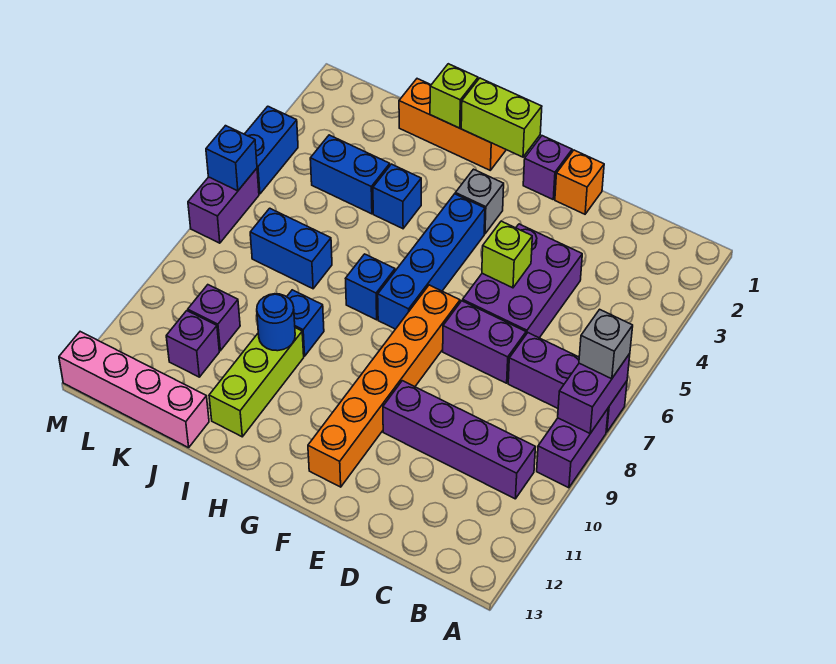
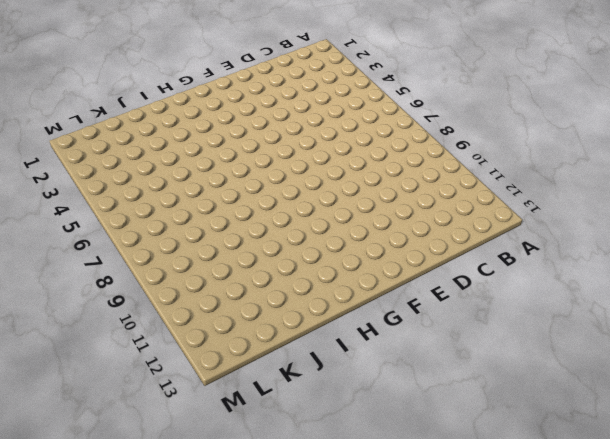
none -> purple 1x3 brick [508,333,627,432]
none -> purple 1x2 brick [537,409,608,488]
none -> purple 1x4 brick [383,381,535,499]

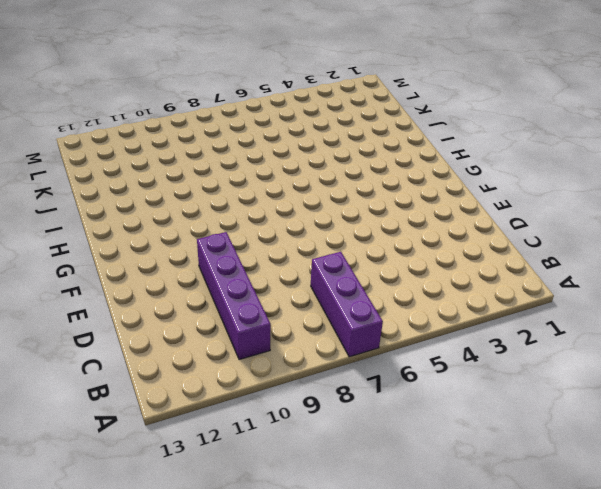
none -> purple 1x2 brick [537,409,608,488]
none -> purple 2x3 brick [463,224,582,338]
none -> purple 1x2 brick [443,301,526,383]

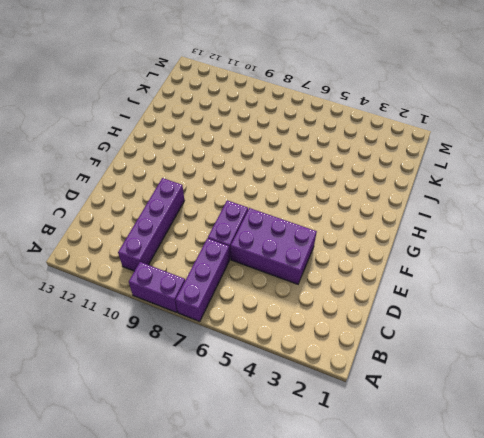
none -> orange 1x1 brick [555,150,604,214]
none -> purple 1x1 brick [523,136,572,199]
none -> orange 1x6 brick [308,285,460,487]

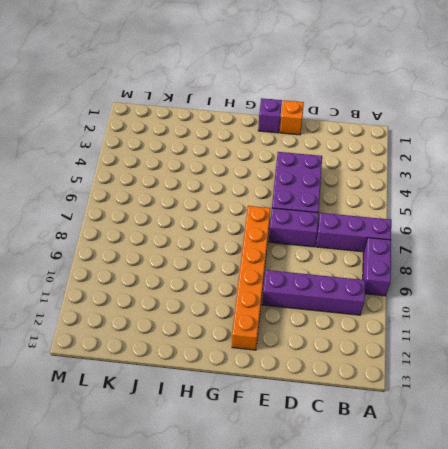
none -> grey 1x1 brick [455,169,504,234]
none -> blue 1x4 brick [378,194,485,329]
none -> orange 1x3 brick [399,79,506,170]

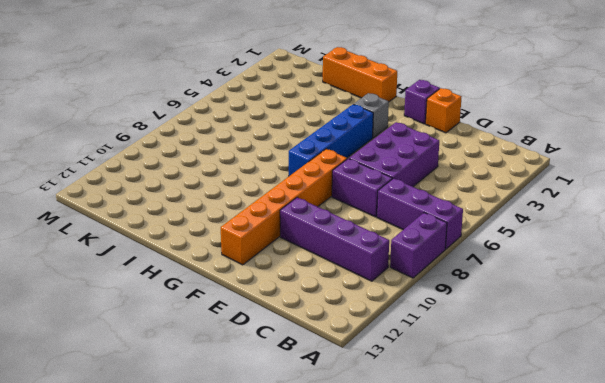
none -> blue 1x1 brick [346,254,395,320]
none -> blue 1x1 brick [373,164,421,229]
none -> blue 1x1 brick [287,290,324,356]

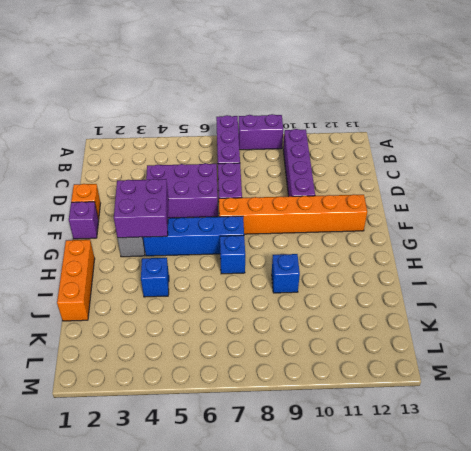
purple 2x2 brick [114,179,169,238] -> none
none -> lime 1x3 brick [209,328,304,437]
none -> blue 1x2 brick [310,135,390,214]
none -> blue 1x2 brick [250,208,332,289]

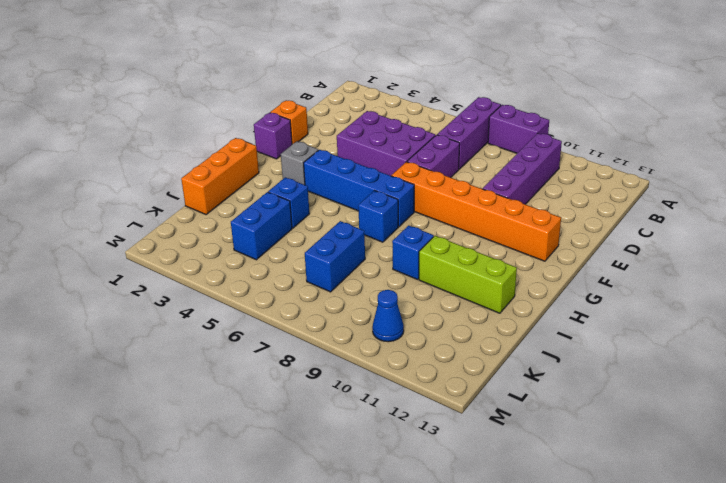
blue 1x1 cone [372,290,404,342] -> none
none -> pink 1x4 brick [59,332,209,448]
none -> purple 1x1 brick [188,285,240,351]
none -> purple 1x1 brick [166,311,219,377]

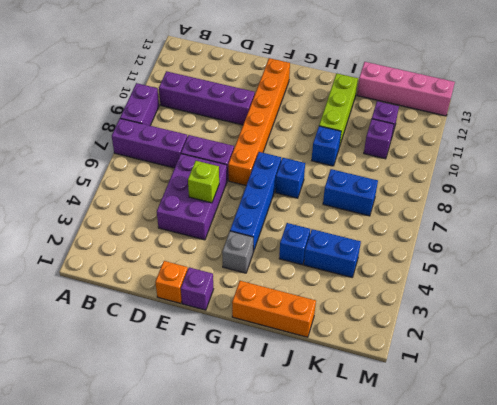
none -> blue 1x2 brick [245,106,298,194]
none -> purple 1x2 brick [188,168,259,243]
none -> purple 1x2 brick [558,354,630,433]

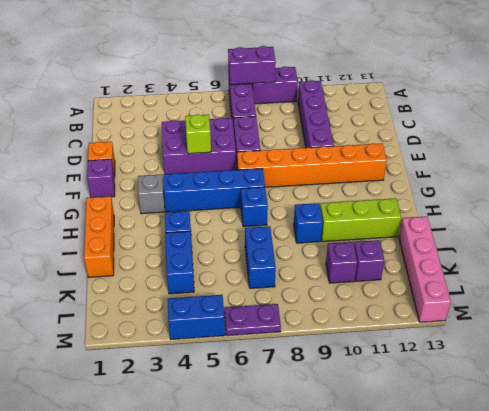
purple 1x2 plate [224,304,281,336] -> purple 1x2 brick [188,168,259,243]
none -> lime 1x2 brick [461,78,542,157]
none -> lime 1x1 brick [430,64,478,128]
none -> blue 1x1 round brick [257,294,295,351]

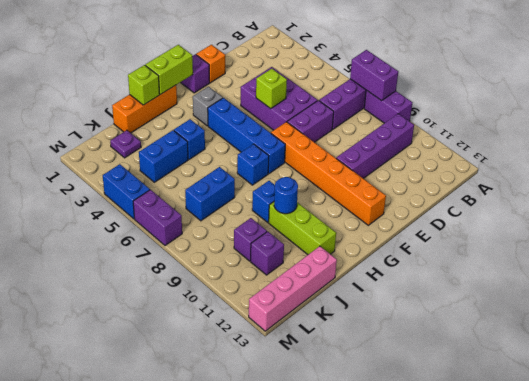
purple 1x1 plate [110,130,141,158] -> none
none -> blue 1x1 brick [206,126,257,191]
none -> grey 1x1 brick [579,309,633,379]

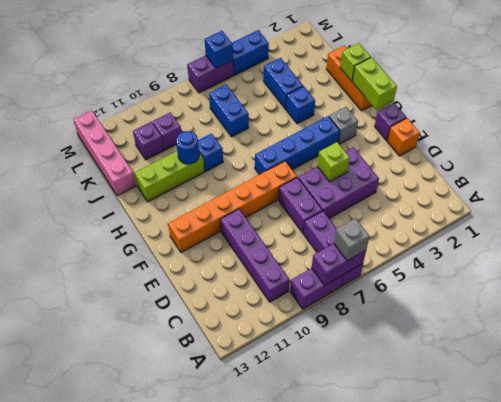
none -> blue 1x1 brick [346,254,395,320]

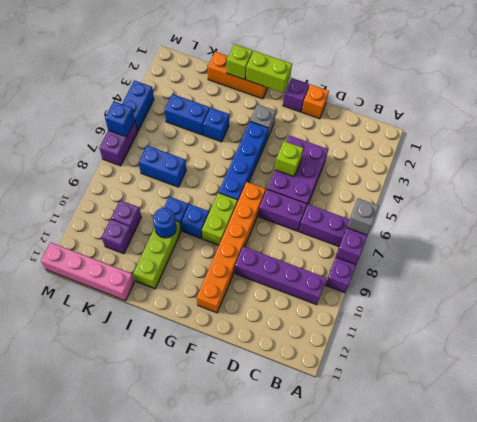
lime 1x2 brick [202,193,237,245] -> none
blue 1x1 brick [181,204,209,238] -> blue 1x1 brick moved to [346,254,395,320]

